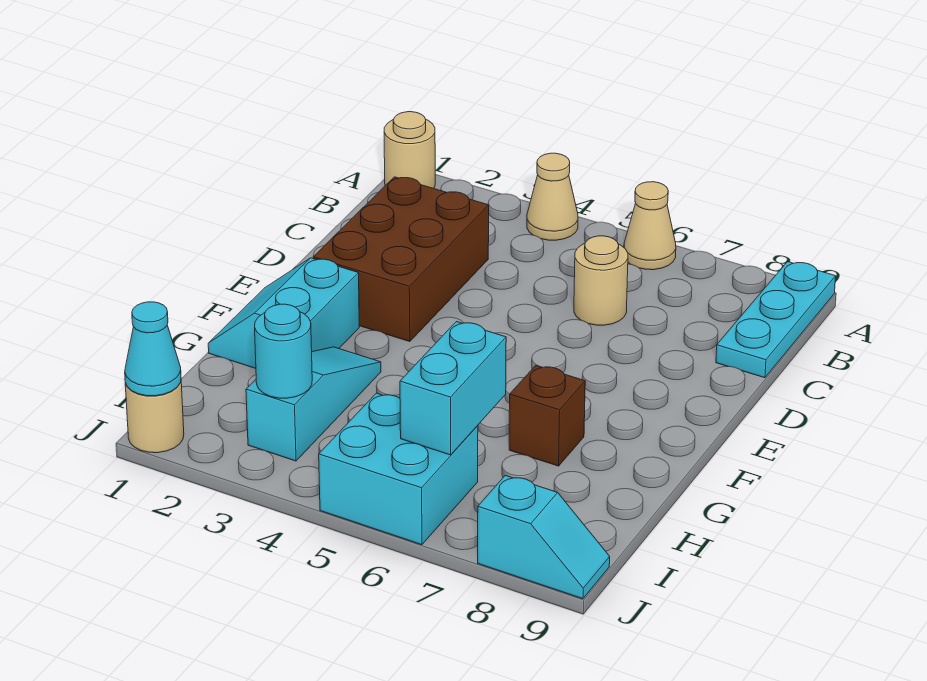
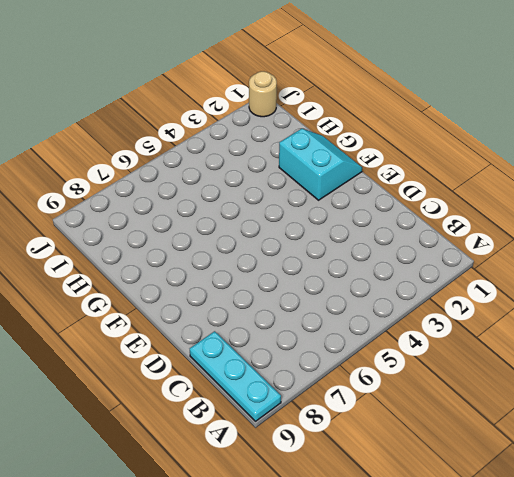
none -> tan 1x1 round brick [384,112,435,188]
none -> tan 1x1 cone [527,153,578,240]
none -> tan 1x1 cone [624,182,676,270]

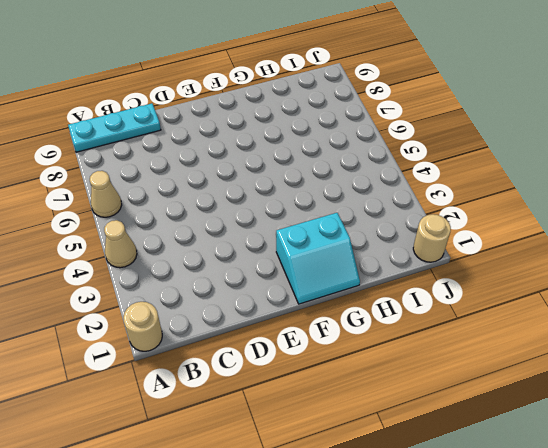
none -> brown 2x3 brick [313,177,489,342]
none -> tan 1x1 round brick [574,236,628,325]
none -> cyan 1x3 slope [246,347,381,461]

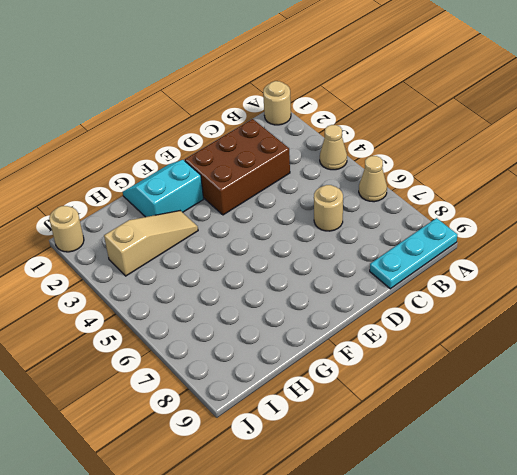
tan 1x3 slope [104,211,198,276] -> cyan 1x3 slope [246,347,381,461]
none -> brown 1x1 brick [509,365,585,466]
none -> cyan 2x2 brick [319,393,478,545]
none -> cyan 1x2 slope [478,475,610,599]

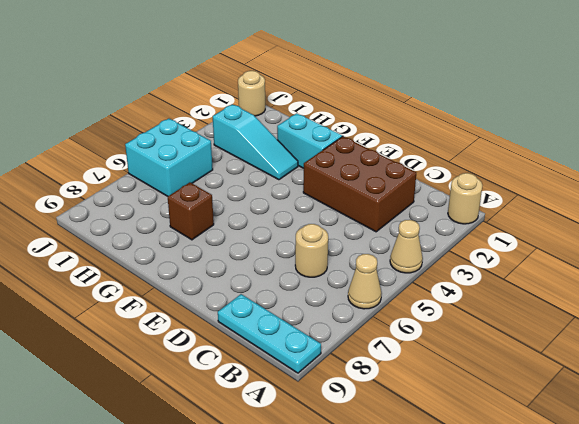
none -> cyan 1x2 slope [478,475,610,599]
none -> cyan 1x2 brick [400,322,506,455]
none -> cyan 1x1 round brick [255,304,312,398]

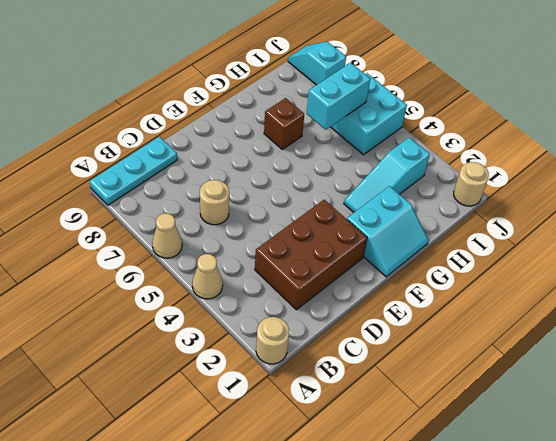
none -> cyan 1x1 round brick [255,304,312,398]
none -> cyan 1x1 cone [125,302,181,396]

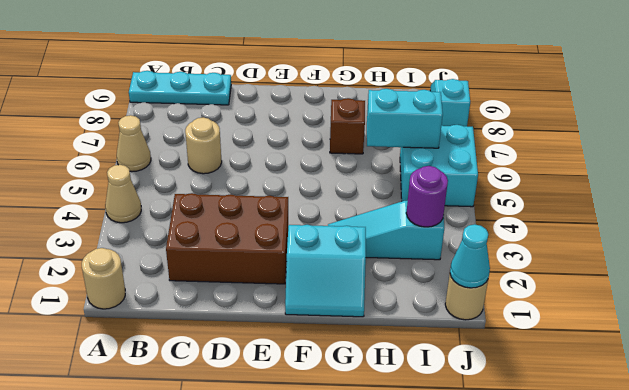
purple 1x1 round brick [406,166,448,227] -> cyan 1x1 round brick [255,304,312,398]

